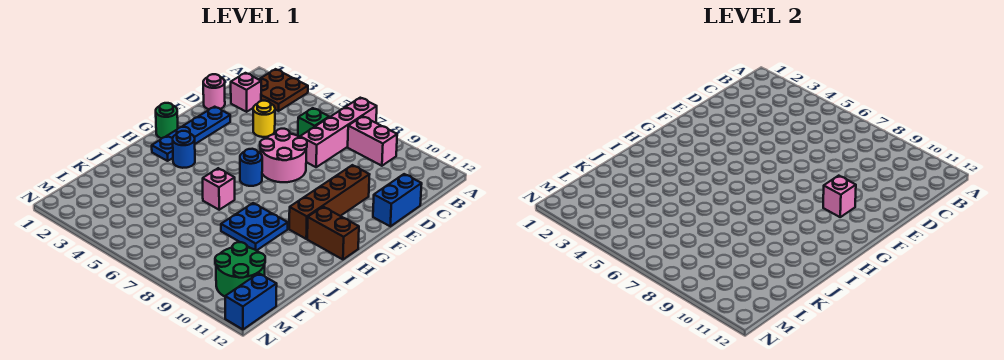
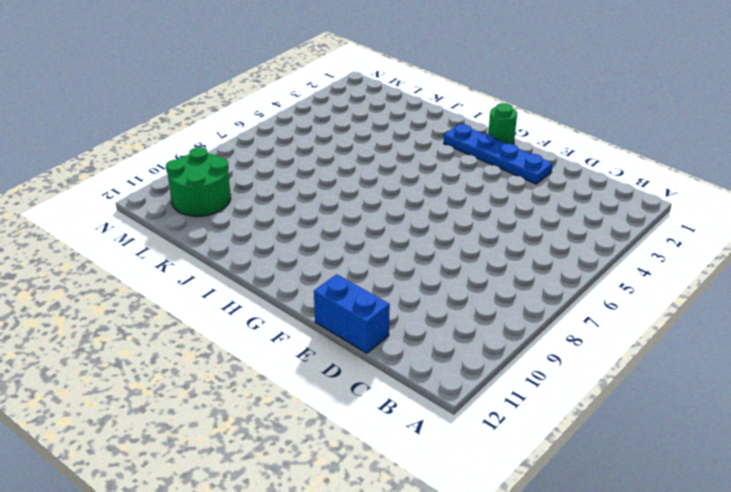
none -> brown 2x2 plate [259,69,308,111]
none -> pink 1x4 brick [300,98,377,167]
none -> pink 1x2 brick [348,116,397,166]

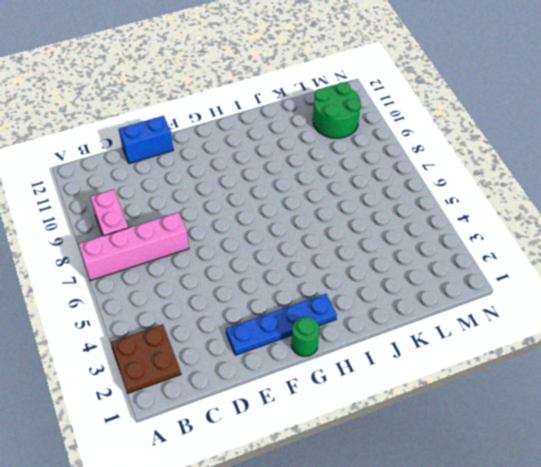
none -> pink 1x1 brick [231,73,261,112]
none -> green 1x1 brick [298,108,329,137]
none -> pink 1x1 round brick [203,74,225,109]

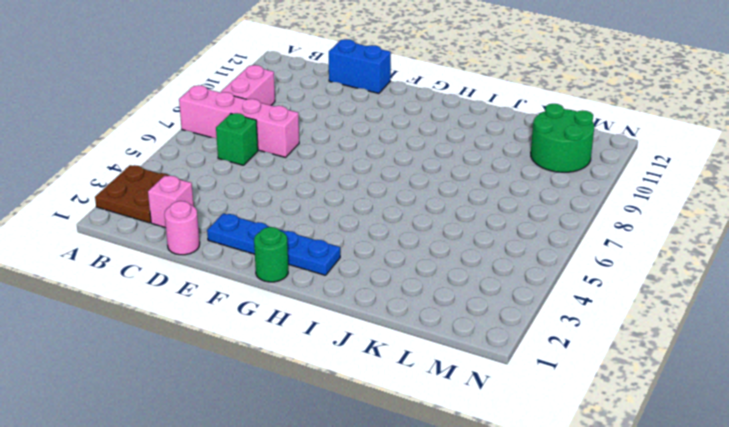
none -> yellow 1x1 round brick [253,101,275,137]
none -> pink 2x2 round brick [260,129,307,182]
none -> brown 1x4 brick [289,165,370,239]

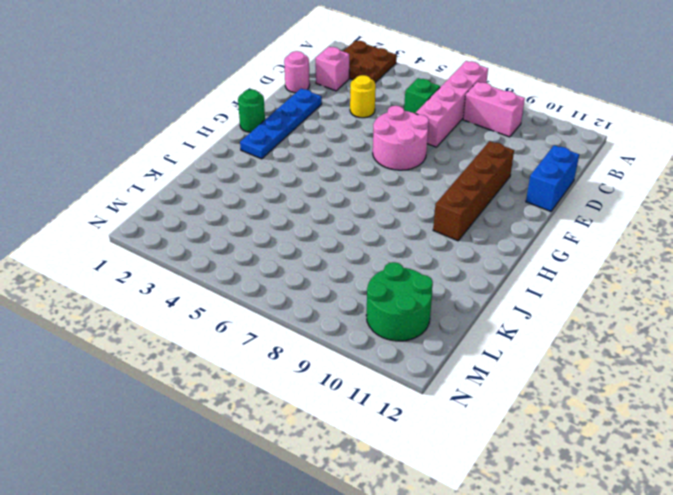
none -> blue 1x1 round brick [240,149,262,186]
none -> blue 1x1 round brick [173,131,195,168]
none -> brown 1x2 brick [307,207,359,259]

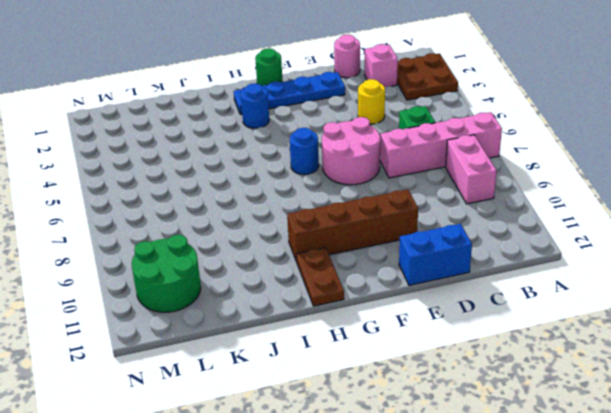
brown 1x2 plate [296,248,344,306] -> brown 1x2 brick [307,207,359,259]
none -> pink 1x1 brick [203,168,235,210]
none -> blue 2x2 plate [221,203,288,251]
none -> blue 1x2 brick [225,273,277,329]

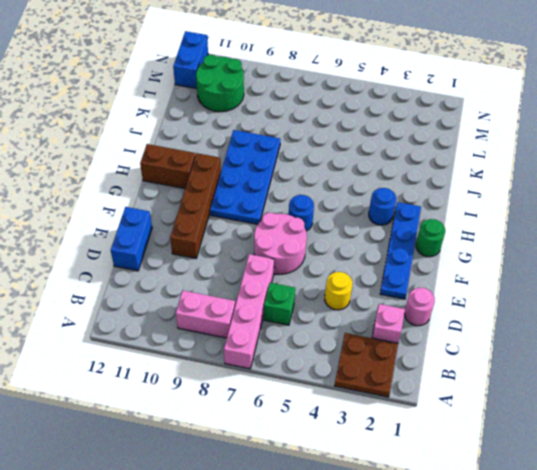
blue 2x4 plate [210,130,280,224] -> blue 2x2 plate [221,203,288,251]
none -> pink 1x1 brick [203,168,235,210]
none -> pink 1x1 brick [823,176,856,217]

